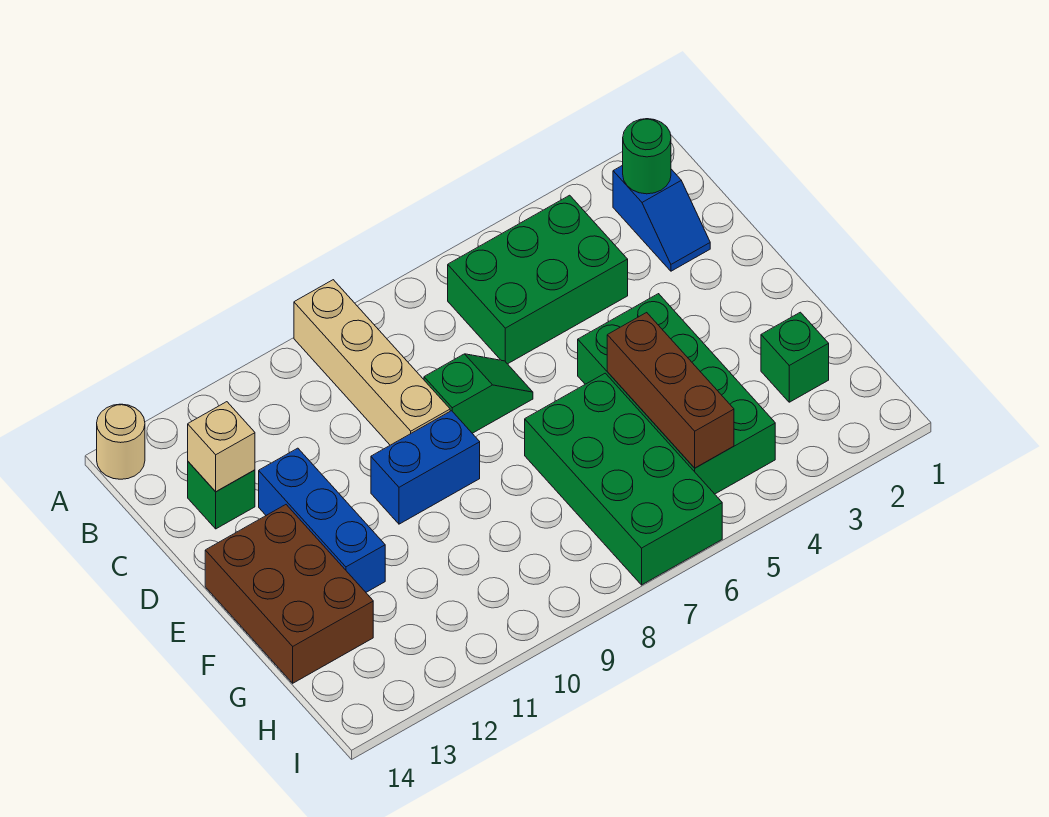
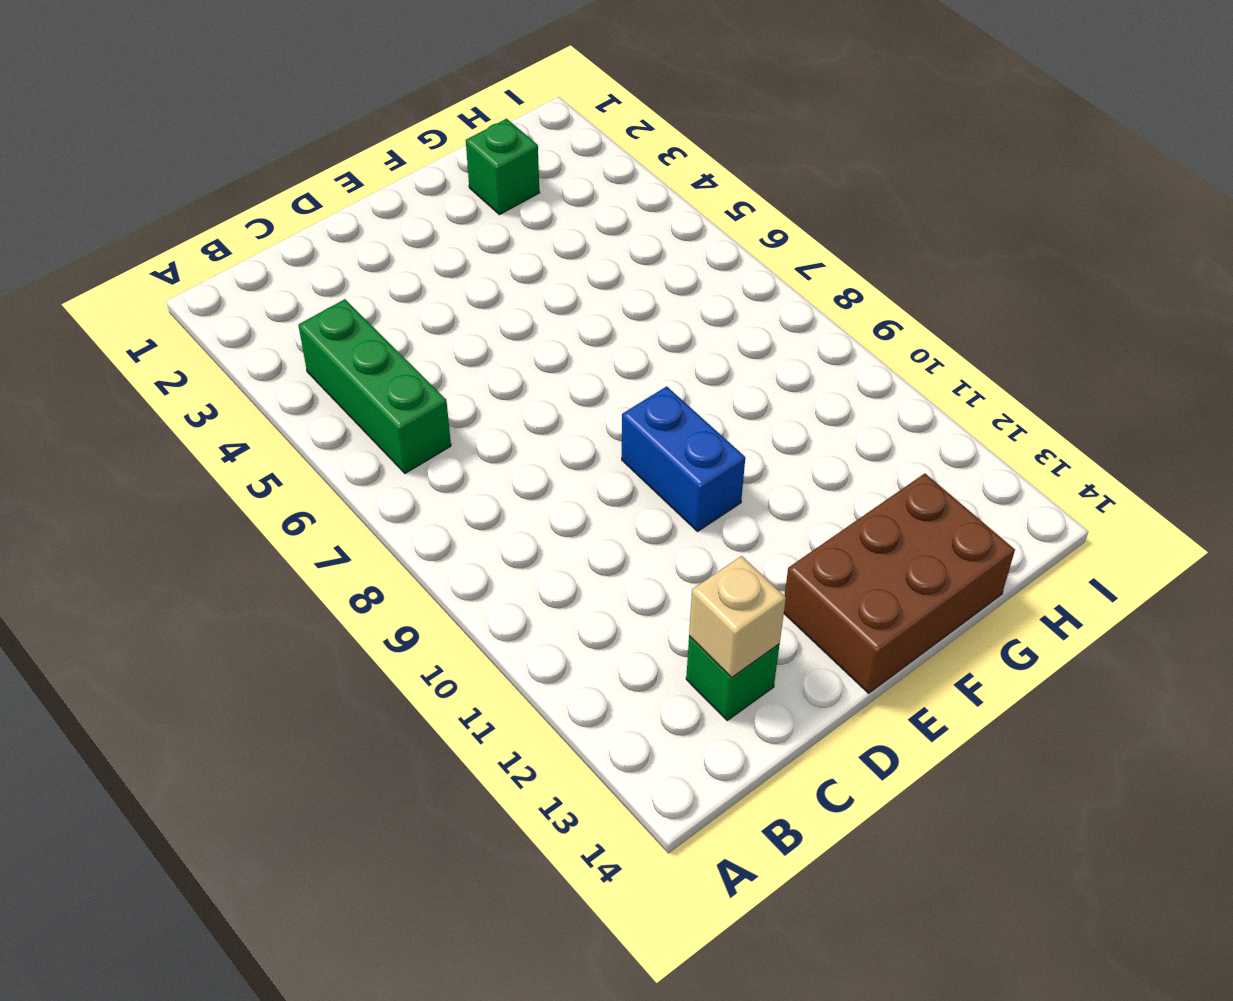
green 1x3 brick [298,299,451,473] -> green 2x3 brick [448,195,628,364]
none -> tan 1x4 brick [294,280,450,445]
none -> tan 1x1 round brick [97,404,145,479]
none -> blue 1x2 slope [613,165,710,271]

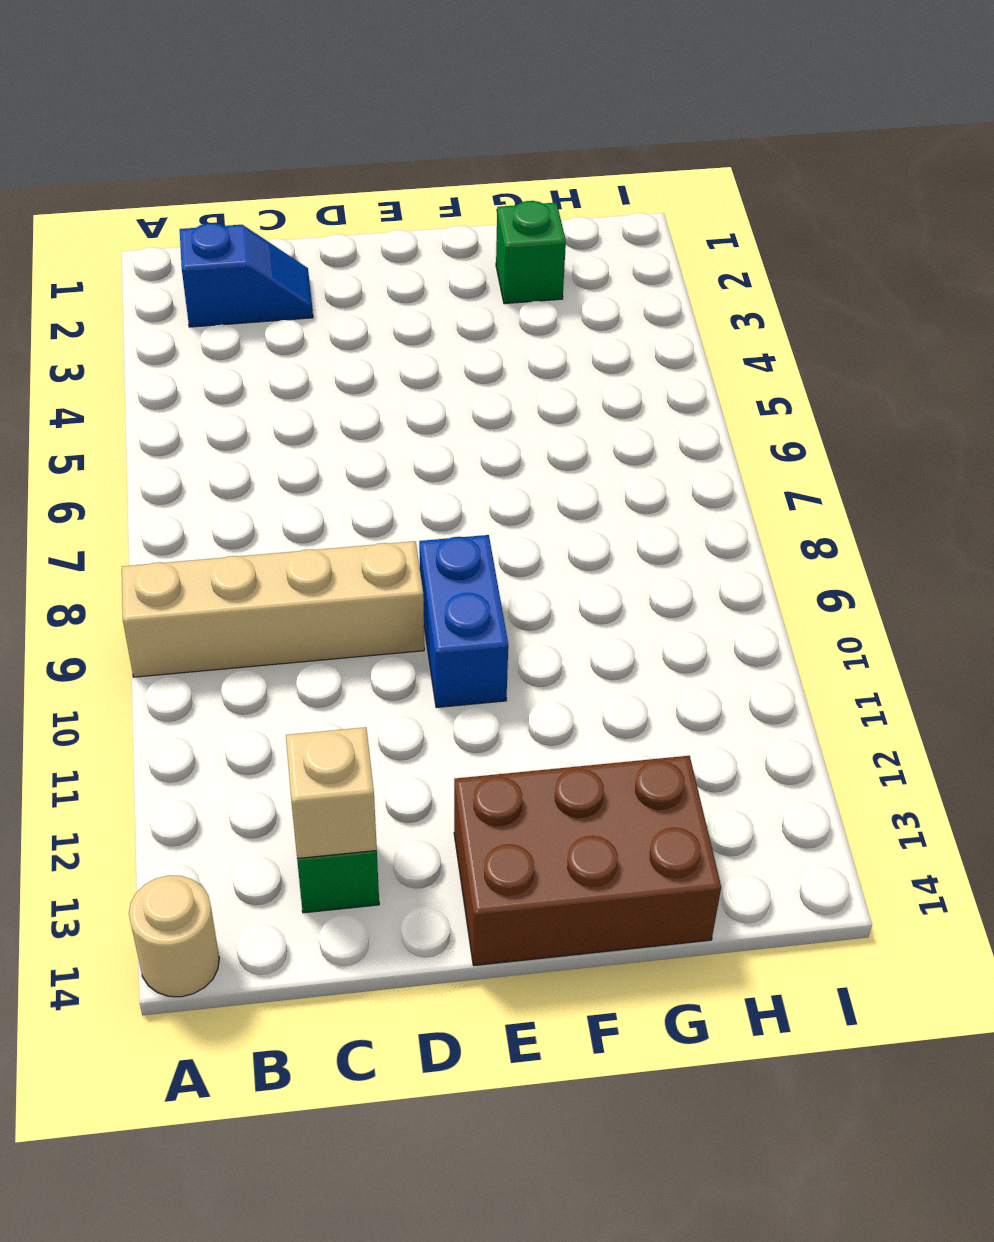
none -> green 2x3 brick [448,195,628,364]
none -> green 1x2 slope [424,354,533,433]
none -> blue 1x3 brick [259,448,385,592]

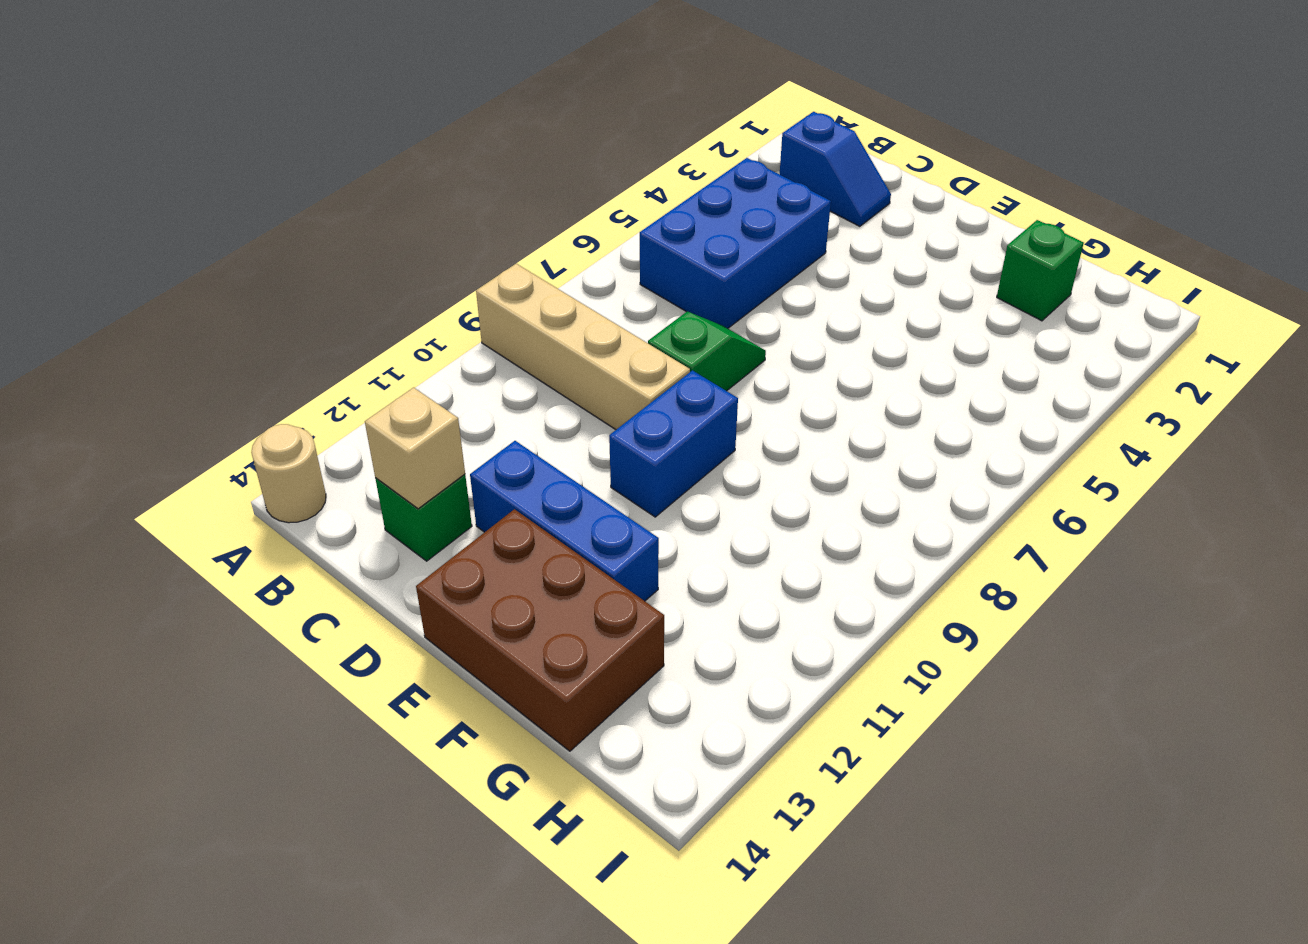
blue 2x3 brick [640,158,831,328] -> green 2x3 brick [448,195,628,364]
none -> green 2x4 brick [578,294,775,494]
none -> green 2x4 brick [525,373,722,585]
none -> green 1x1 round brick [623,119,671,194]

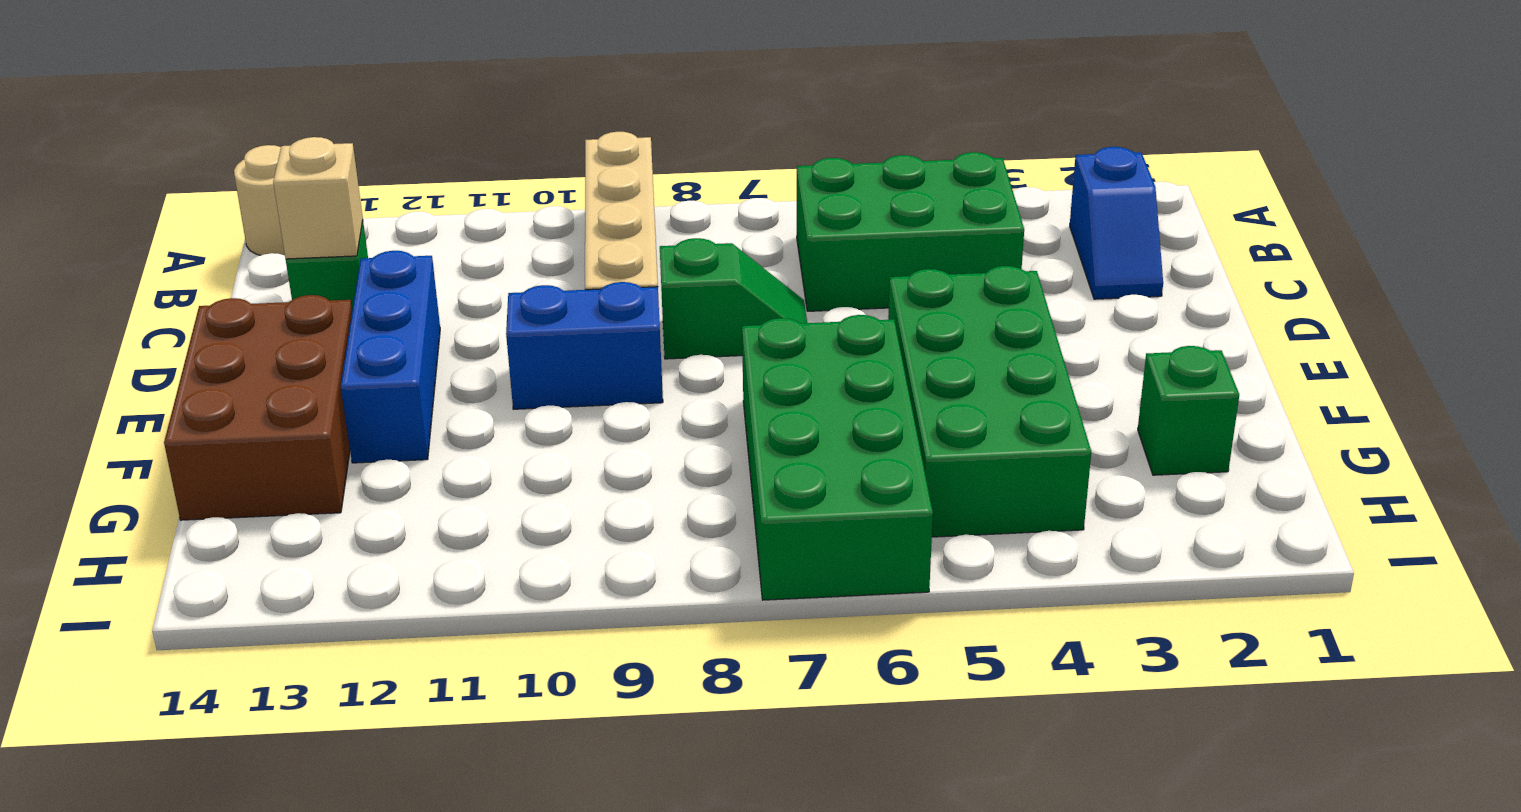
none -> green 1x1 round brick [623,119,671,194]
none -> brown 1x3 brick [607,313,734,468]

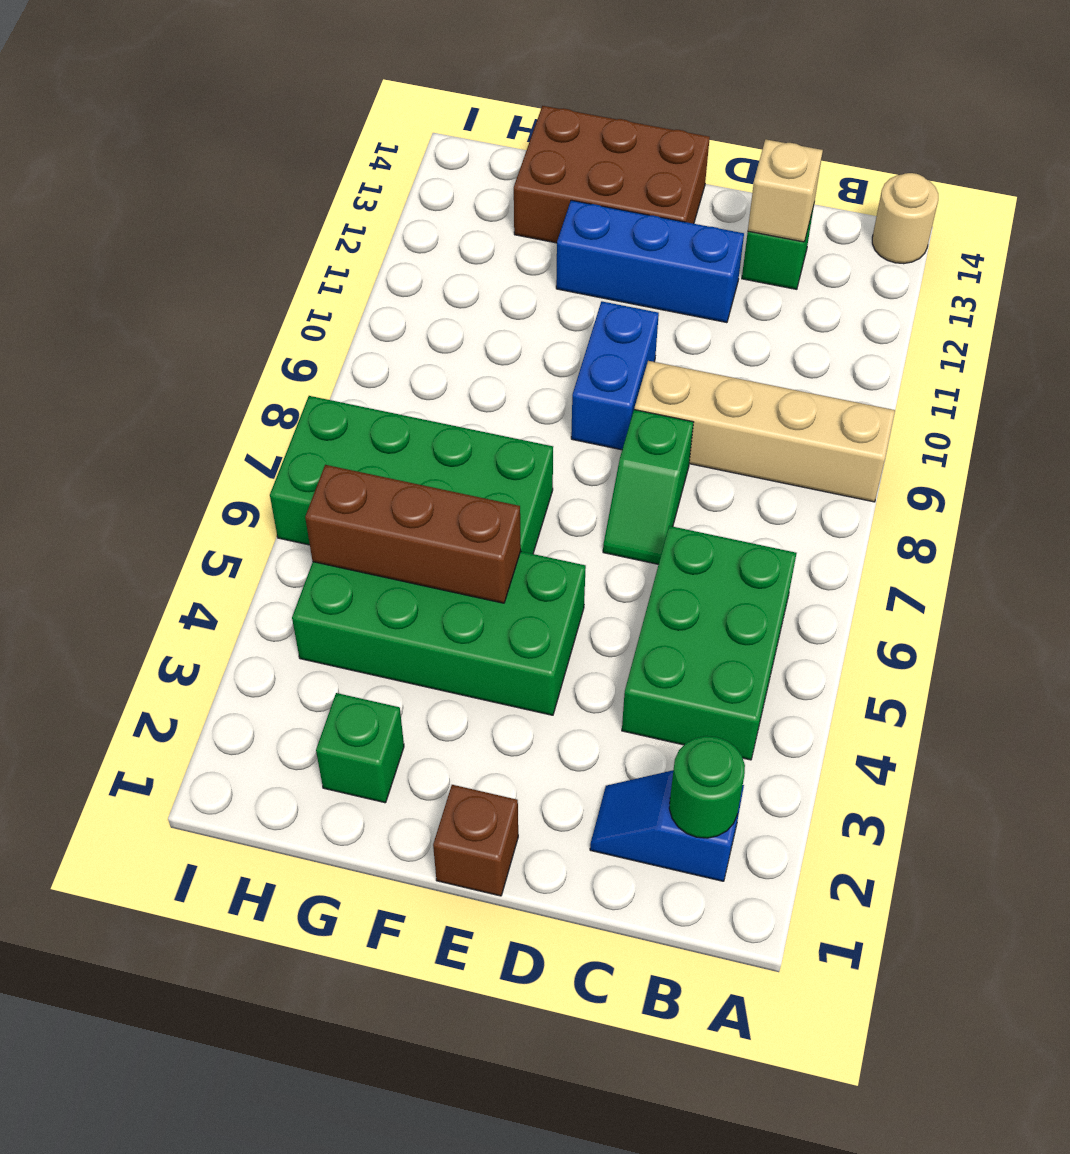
brown 1x1 brick [433,785,518,896] -> none

